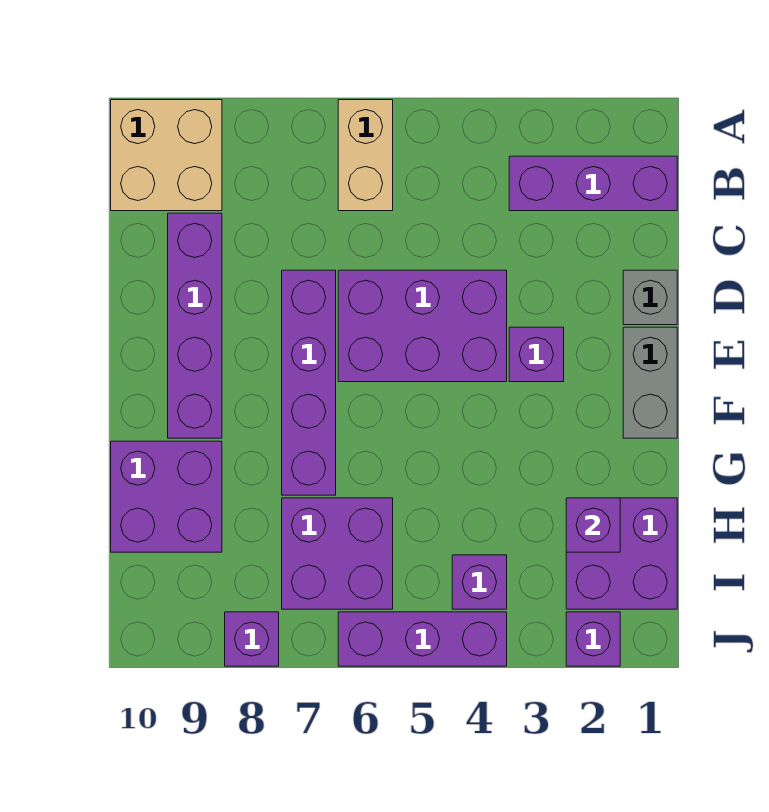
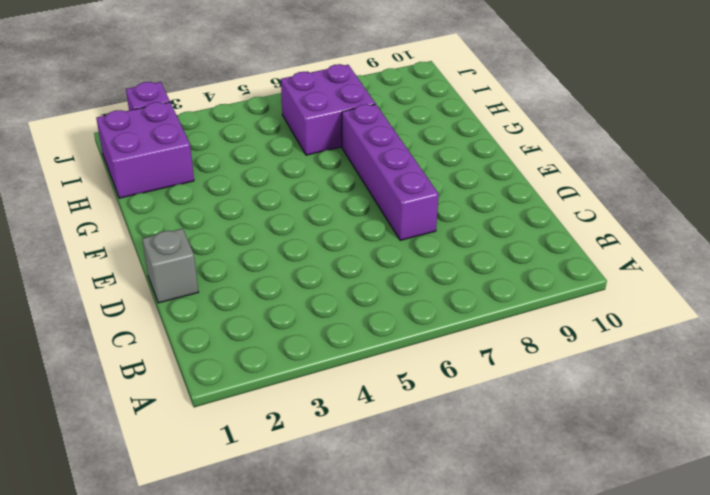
none -> tan 1x2 brick [338,100,393,211]
none -> tan 2x2 brick [111,100,222,211]
none -> purple 1x3 brick [509,156,677,211]

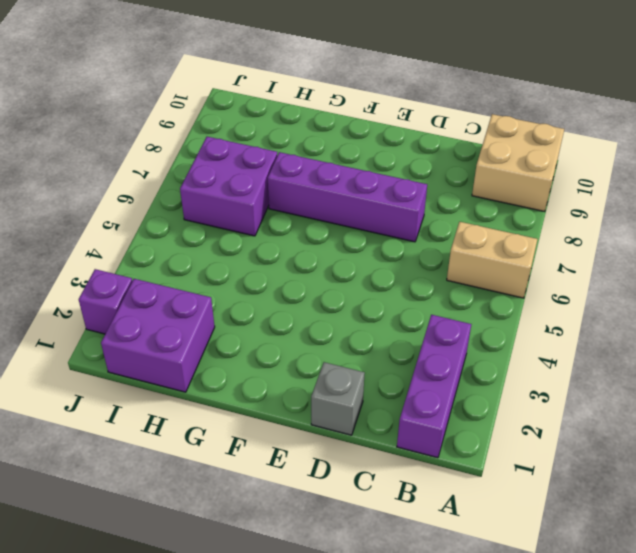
none -> purple 1x4 brick [168,213,222,438]
none -> purple 2x3 brick [338,270,507,382]
none -> grey 1x2 brick [623,327,677,438]

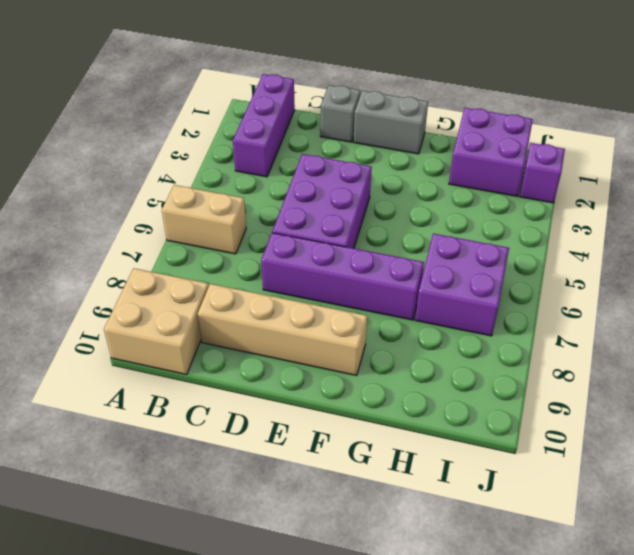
tan 1x4 brick [198,284,367,376] -> purple 1x4 brick [168,213,222,438]
none -> purple 1x1 brick [509,327,564,382]
none -> purple 2x2 brick [111,441,222,552]
none -> purple 1x1 brick [452,555,507,609]

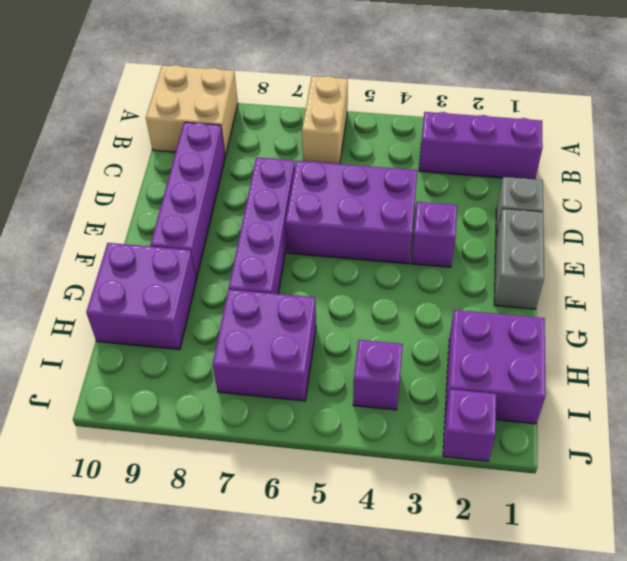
none -> purple 1x3 brick [338,612,507,666]
none -> purple 1x1 brick [225,612,279,666]
none -> purple 1x1 brick [566,498,620,552]

